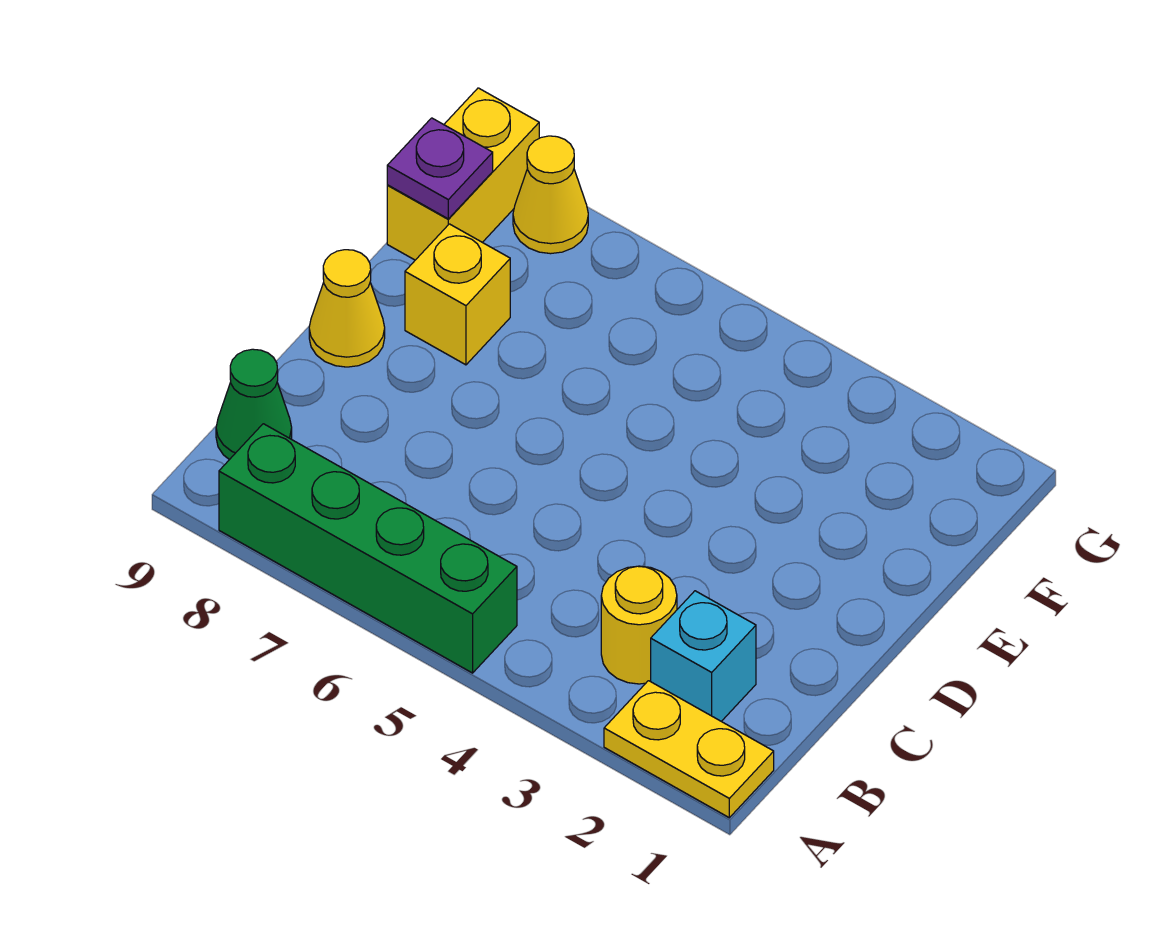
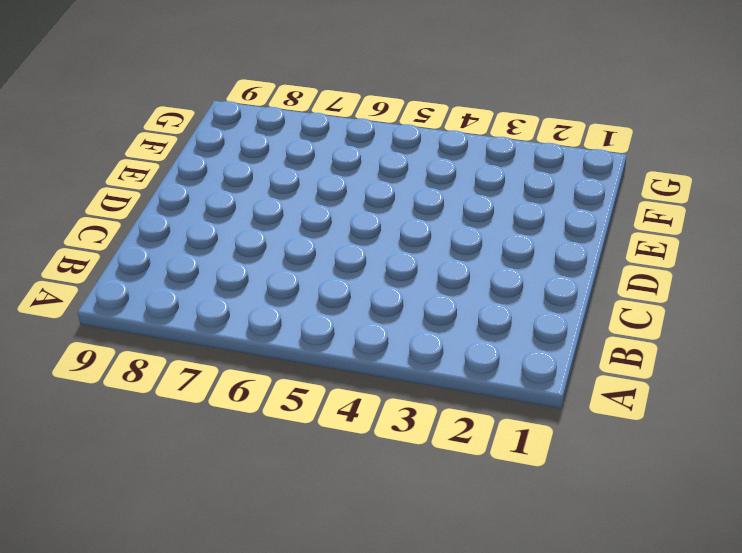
none -> yellow 1x2 plate [604,681,774,818]
none -> green 1x4 brick [219,424,517,673]

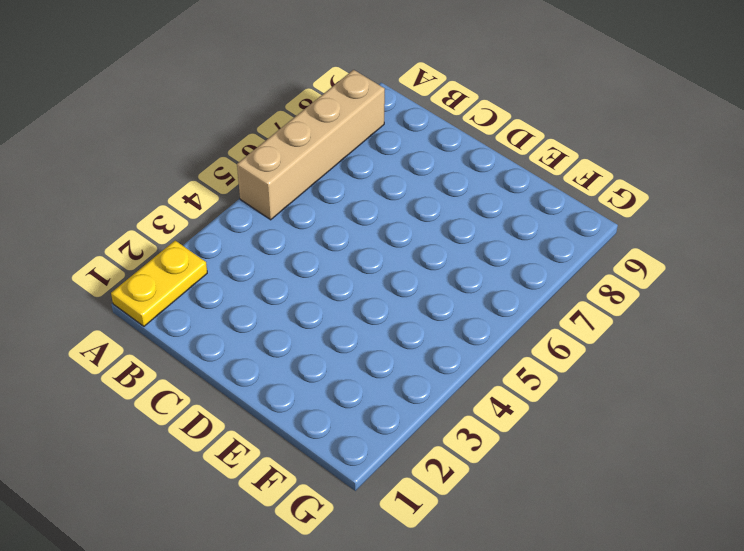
tan 1x4 brick [237,70,385,220] -> green 1x4 brick [219,424,517,673]
none -> cyan 1x1 brick [651,591,756,721]
none -> yellow 1x1 round brick [601,566,677,684]

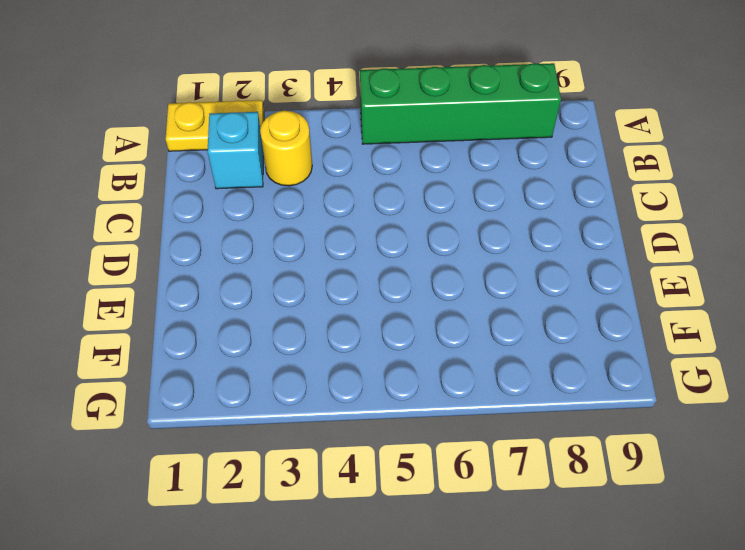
none -> green 1x1 cone [216,349,292,460]
none -> yellow 1x1 cone [309,250,385,367]

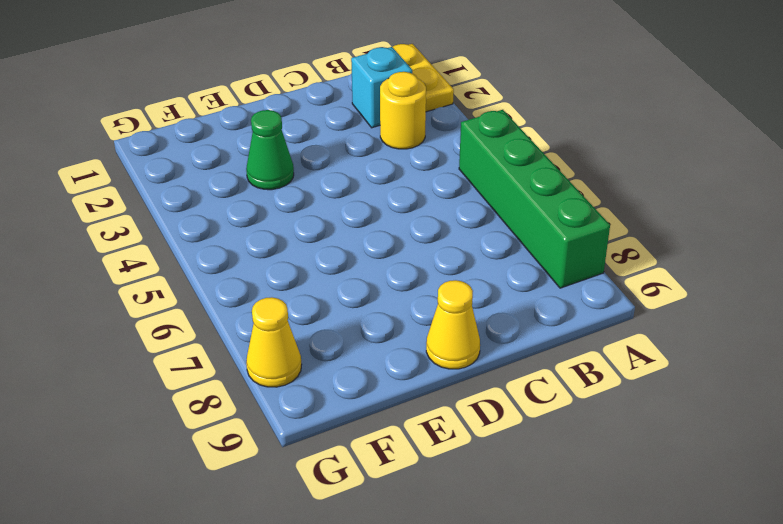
green 1x1 cone [246,110,294,190] -> green 1x1 cone moved to [216,349,292,460]
none -> yellow 1x1 brick [405,224,510,365]
none -> yellow 1x2 brick [387,88,539,260]

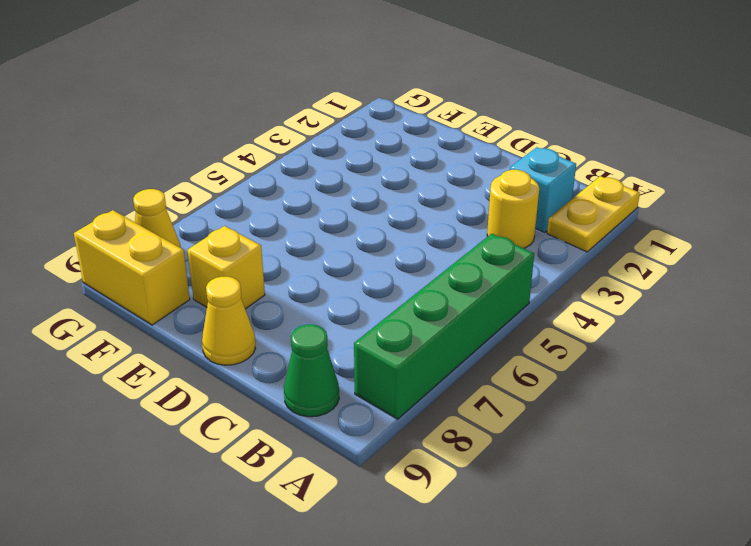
none -> purple 1x1 plate [387,118,493,219]

